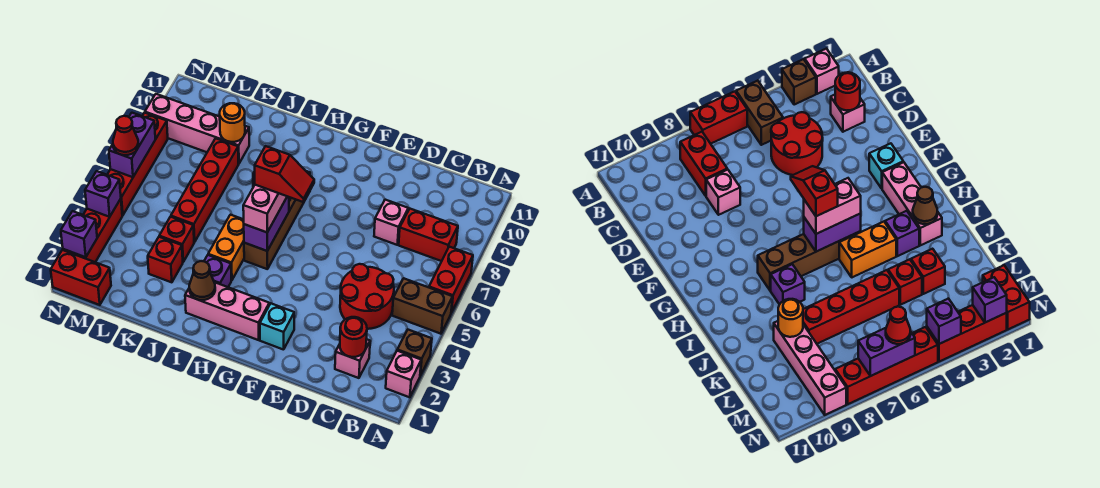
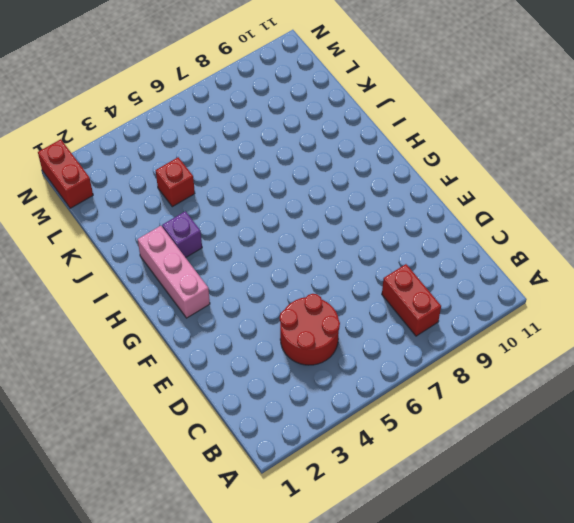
none -> pink 1x1 brick [386,351,421,397]
none -> brown 1x1 brick [397,330,432,376]
none -> brown 1x2 brick [392,278,453,334]
none -> red 1x2 brick [429,247,473,313]

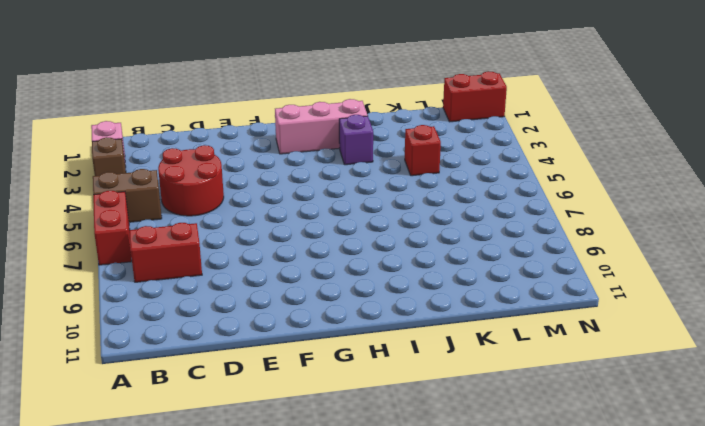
none -> pink 1x1 brick [335,339,370,378]
none -> pink 1x1 brick [374,200,408,245]
none -> cyan 1x1 brick [260,303,294,350]
none -> brown 1x4 brick [244,171,310,269]

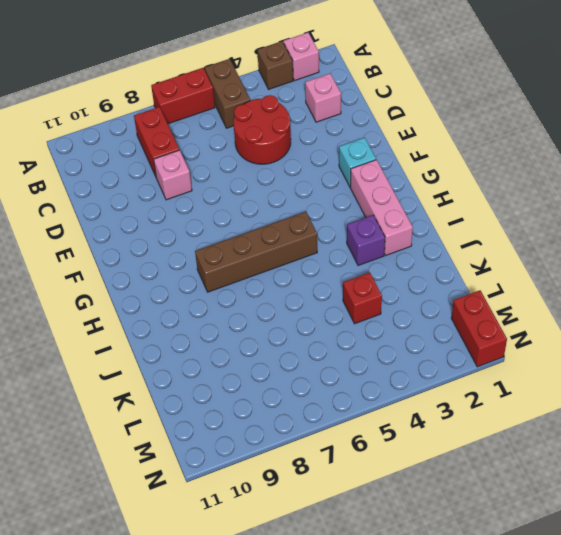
none -> orange 1x2 brick [208,215,244,280]
none -> purple 1x1 brick [771,264,805,305]
none -> red 1x1 brick [148,237,183,282]
none -> red 1x4 brick [171,138,238,242]

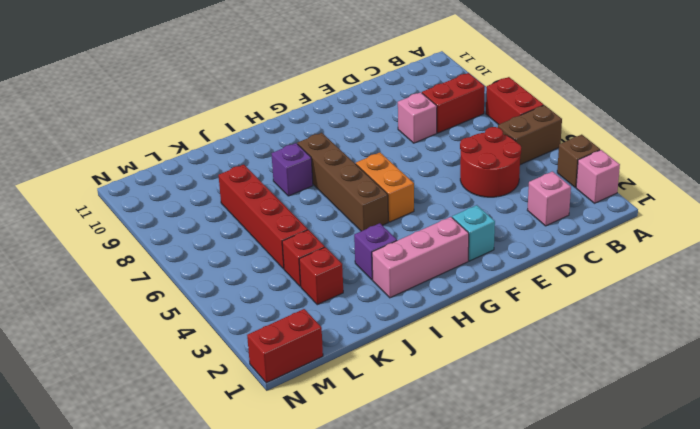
orange 1x2 brick [356,153,414,222] -> orange 1x2 brick moved to [208,215,244,280]
none -> pink 1x4 brick [145,94,249,164]
none -> red 1x3 brick [63,199,122,262]
none -> red 1x4 brick [107,113,168,215]
none -> red 1x1 round brick [340,317,367,357]

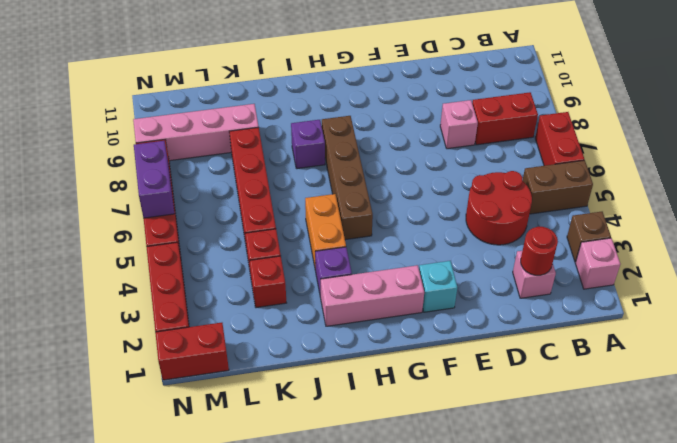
none -> purple 1x2 brick [244,196,289,251]
none -> brown 1x1 cone [189,261,215,300]
none -> orange 1x1 round brick [220,103,245,142]
none -> purple 1x1 brick [61,211,97,257]

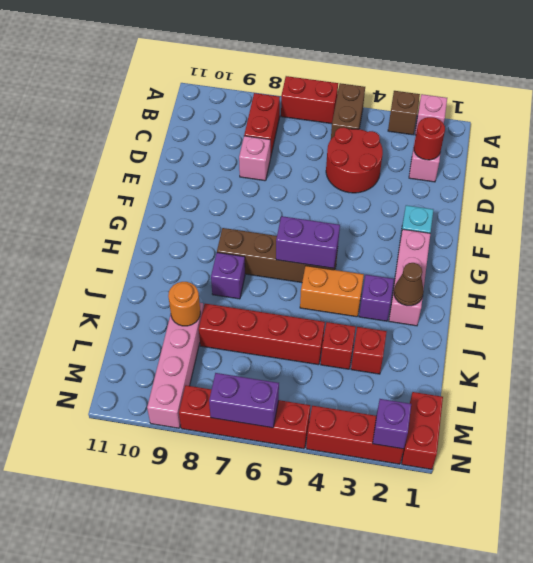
none -> purple 1x1 brick [85,171,121,217]
none -> pink 1x2 brick [243,185,287,232]
none -> red 1x1 cone [113,116,138,155]
none -> red 1x2 slope [255,146,314,202]

